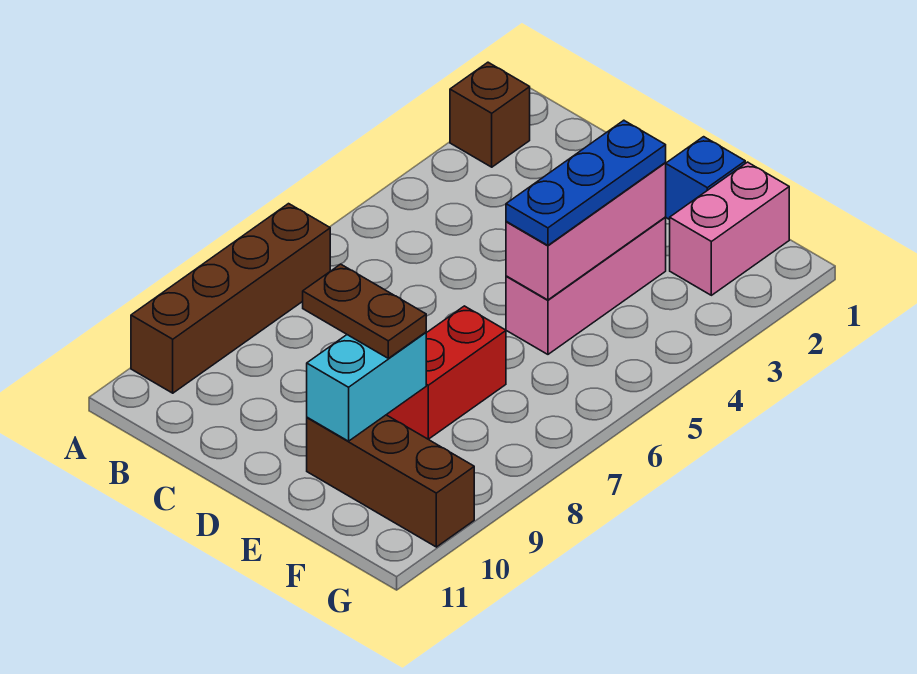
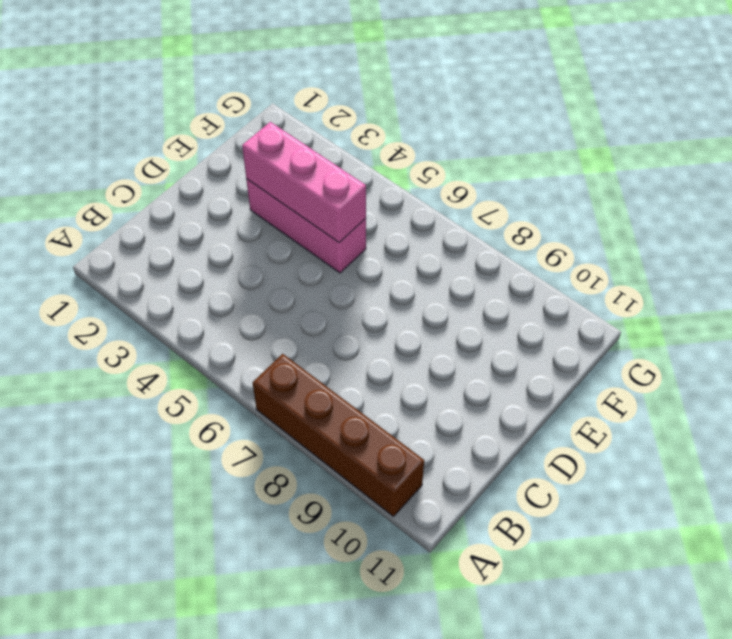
none -> brown 1x1 brick [450,62,530,167]
none -> blue 1x1 brick [666,137,745,220]

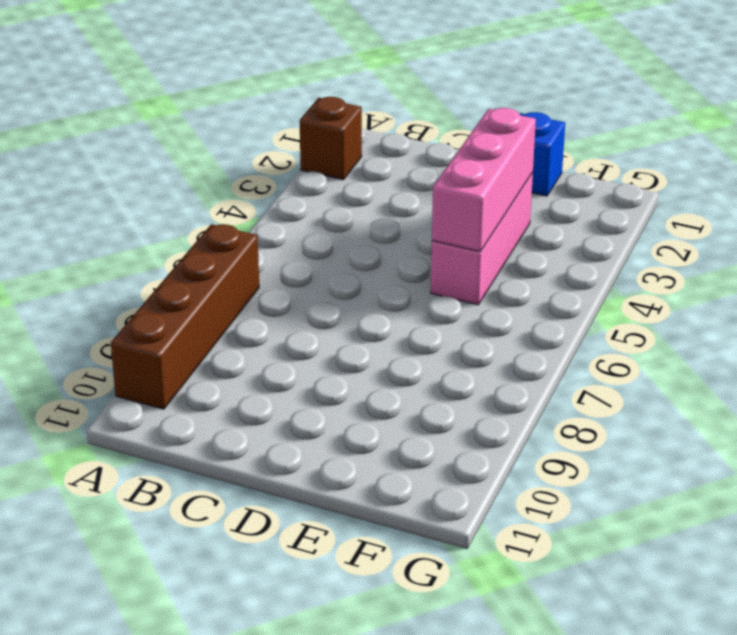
none -> red 1x2 brick [387,306,506,439]
none -> brown 1x3 brick [307,415,474,547]

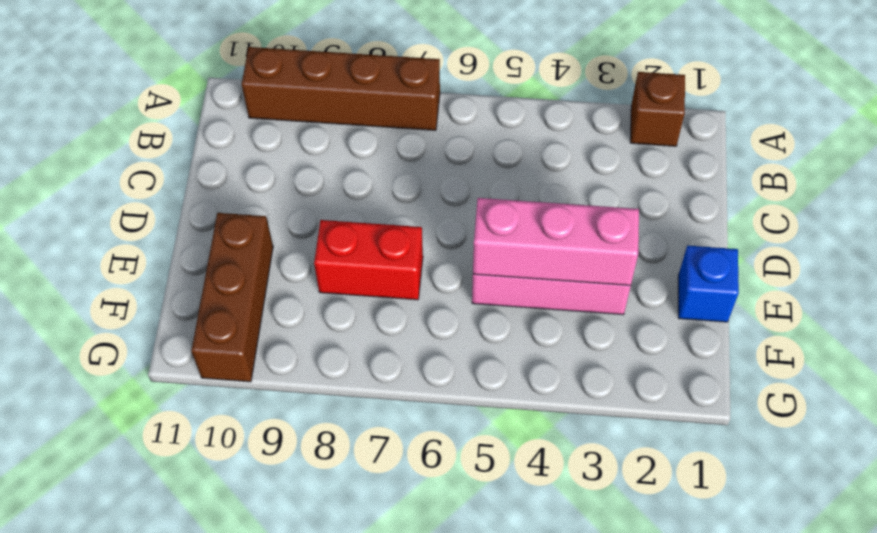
none -> pink 1x2 brick [670,162,789,295]
none -> cyan 1x2 brick [307,332,426,441]

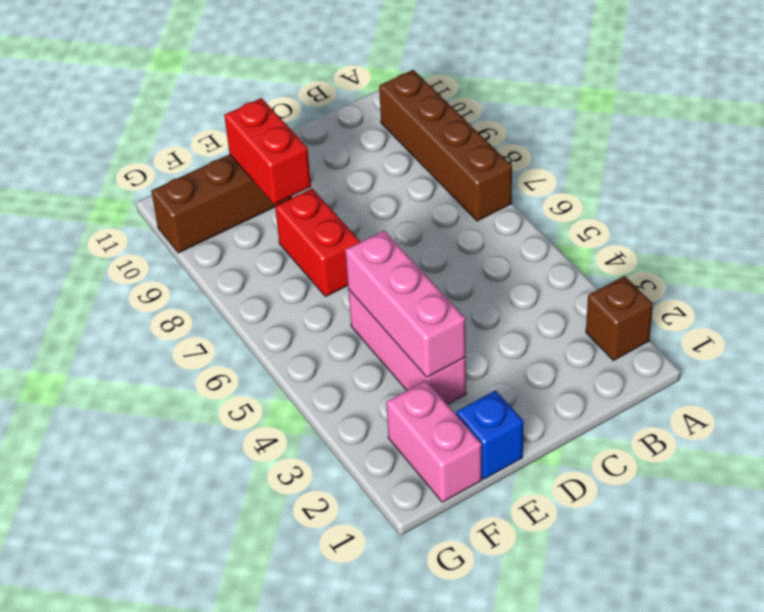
red 1x2 brick [224,98,311,204] -> cyan 1x2 brick [307,332,426,441]
none -> brown 1x2 plate [303,264,426,358]
none -> blue 1x3 plate [506,120,666,245]

